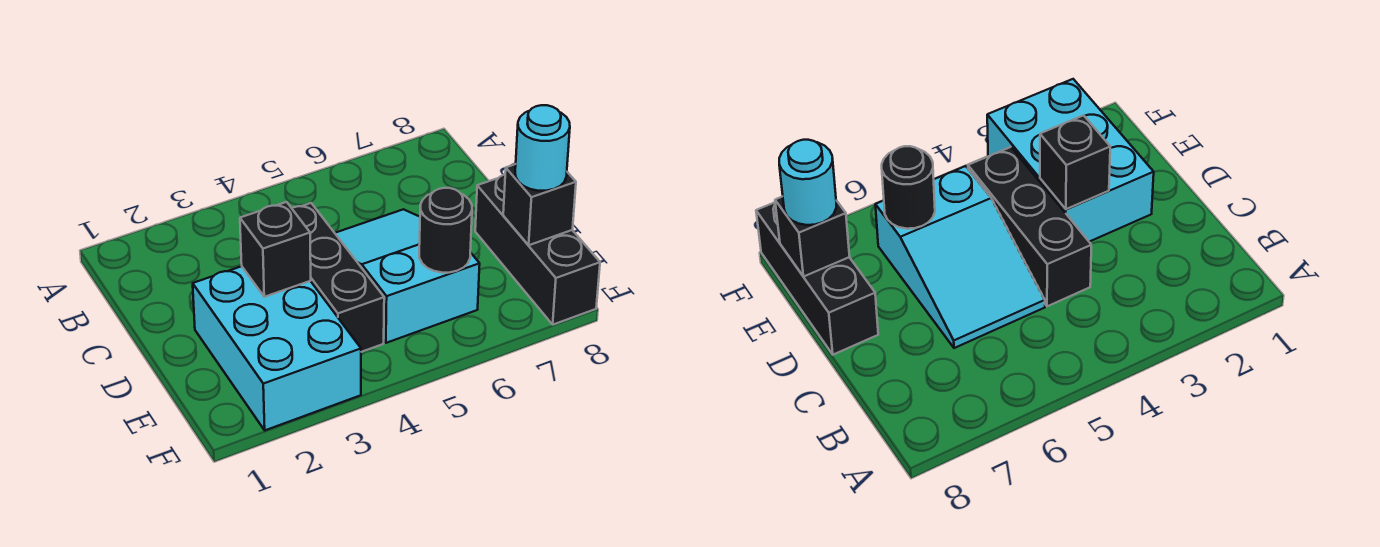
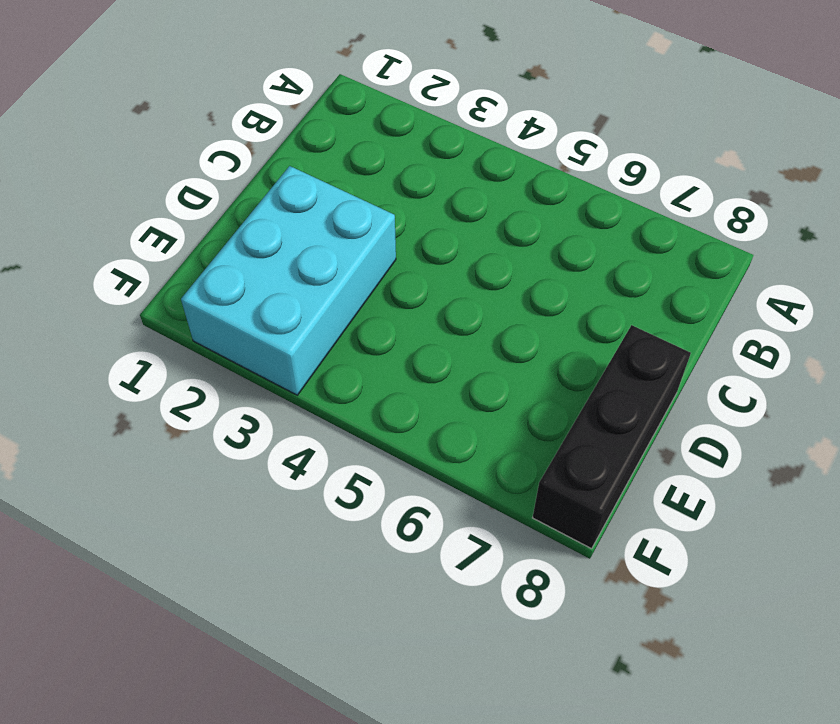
none -> black 1x3 brick [292,203,384,352]
none -> cyan 2x3 slope [335,209,480,343]

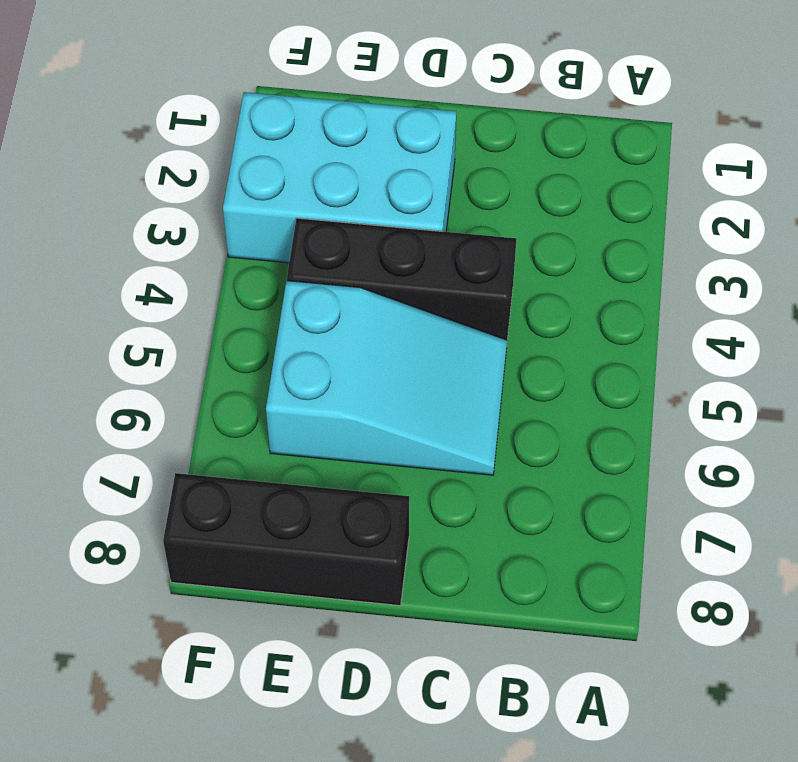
none -> black 1x1 brick [240,202,311,297]
none -> black 1x1 round brick [419,188,472,273]

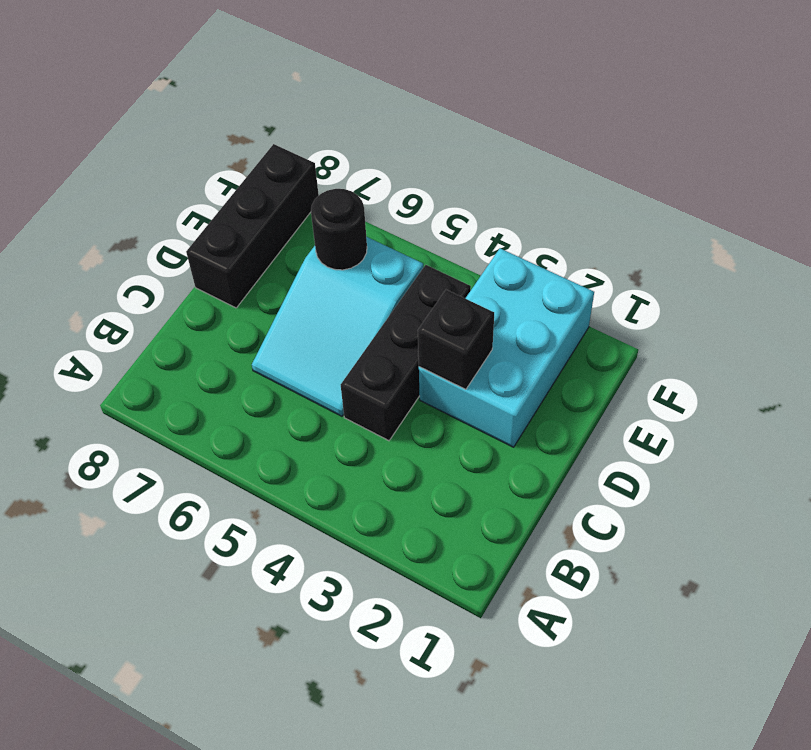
none -> black 1x1 brick [503,164,576,245]
none -> cyan 1x1 round brick [515,105,570,191]

